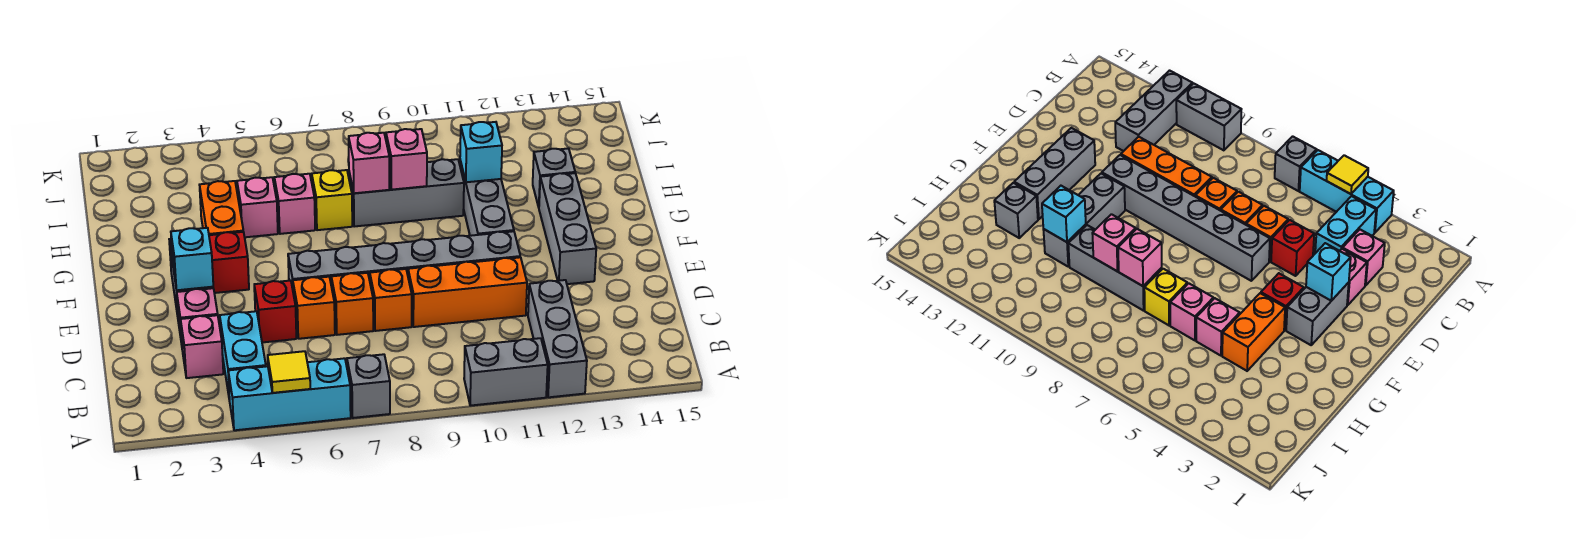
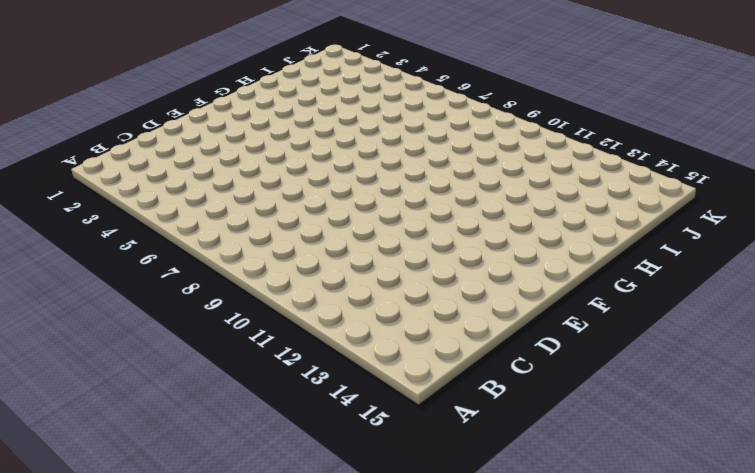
none -> cyan 1x3 brick [228,358,351,430]
none -> grey 1x1 brick [347,354,390,418]
none -> grey 1x2 brick [464,338,548,406]

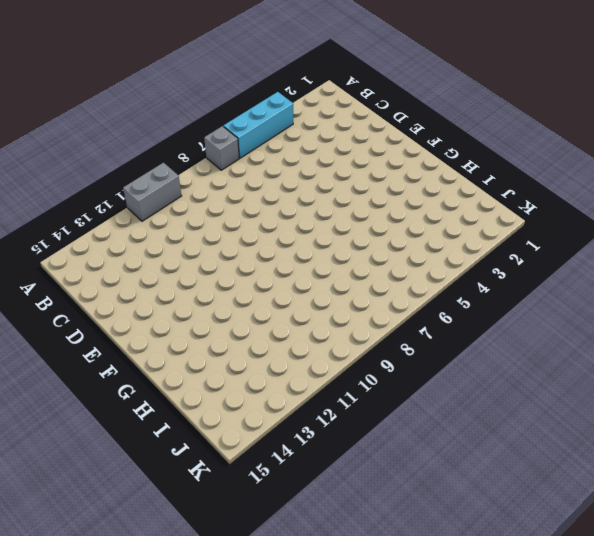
none -> grey 1x3 brick [528,280,587,397]
none -> cyan 1x2 brick [220,311,266,401]
none -> pink 1x1 brick [181,315,223,378]

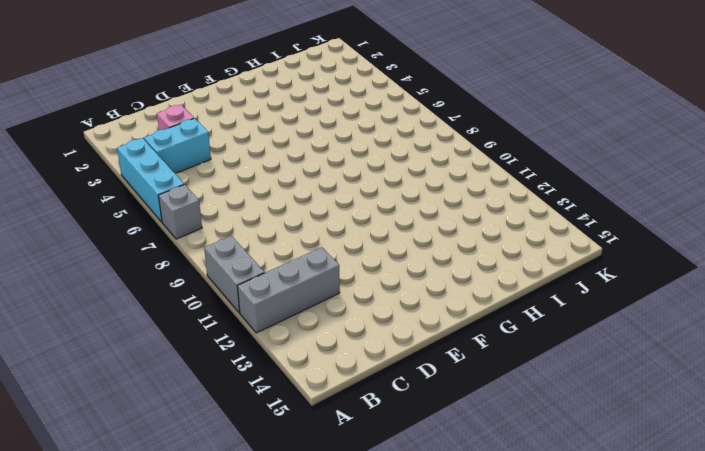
none -> pink 1x1 brick [177,288,218,345]
none -> red 1x1 brick [254,281,296,343]
none -> orange 1x1 brick [293,277,335,339]

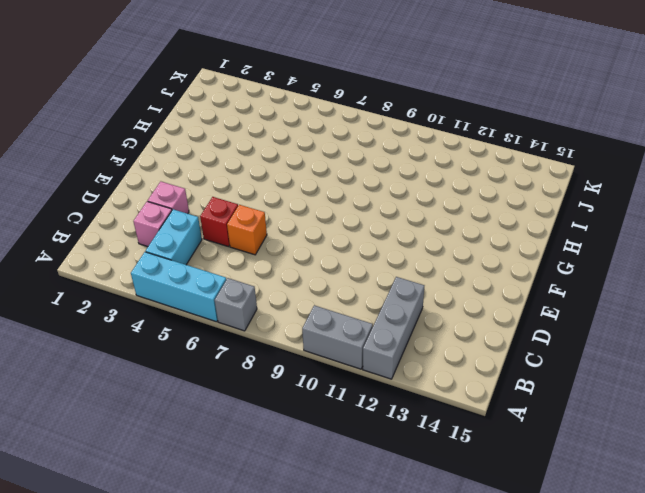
none -> orange 1x1 brick [331,273,373,335]
none -> orange 1x1 brick [370,269,412,331]
none -> orange 1x3 brick [408,257,527,327]

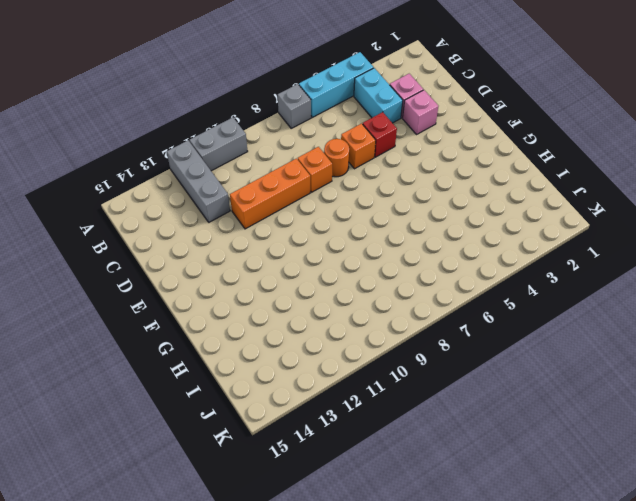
orange 1x1 round brick [324,139,349,177] -> orange 1x1 brick [331,273,373,335]
none -> grey 1x2 brick [1286,283,1349,345]
none -> grey 1x6 brick [288,231,520,289]
none -> grey 1x3 brick [539,173,596,284]

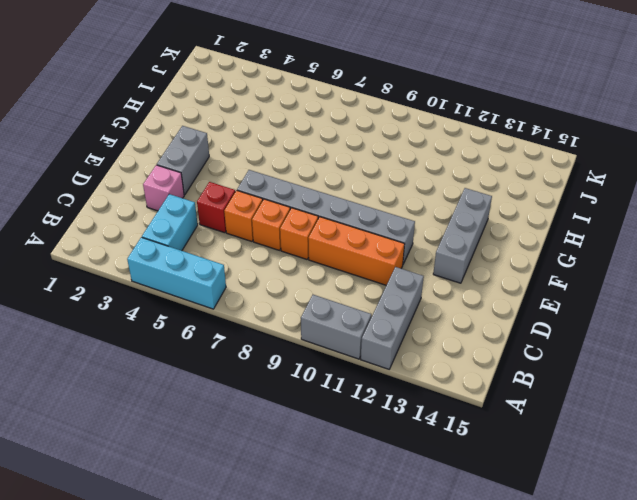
none -> grey 1x1 brick [347,354,390,418]
none -> pink 1x1 brick [181,315,223,378]
none -> red 1x1 brick [209,232,249,293]

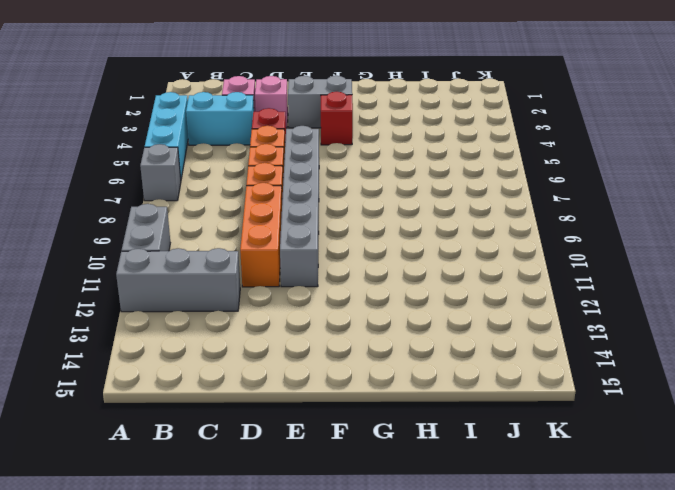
none -> grey 1x3 brick [539,173,596,284]
none -> grey 1x3 brick [460,161,514,236]
none -> orange 1x2 brick [200,181,243,235]

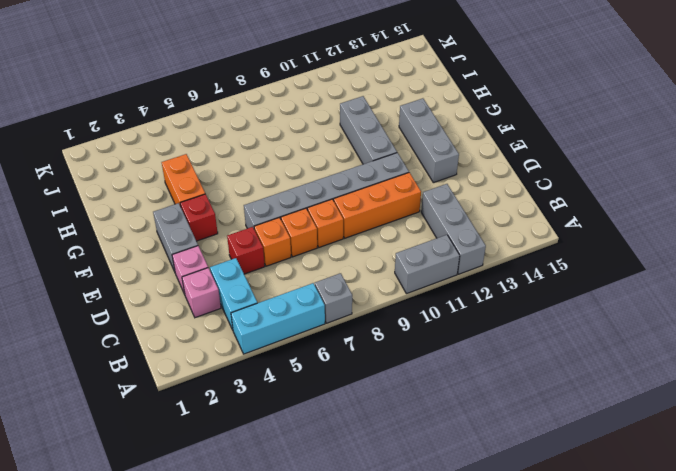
none -> pink 1x1 brick [237,177,278,237]
none -> pink 1x1 brick [274,174,315,234]
none -> yellow 1x1 brick [312,170,352,230]

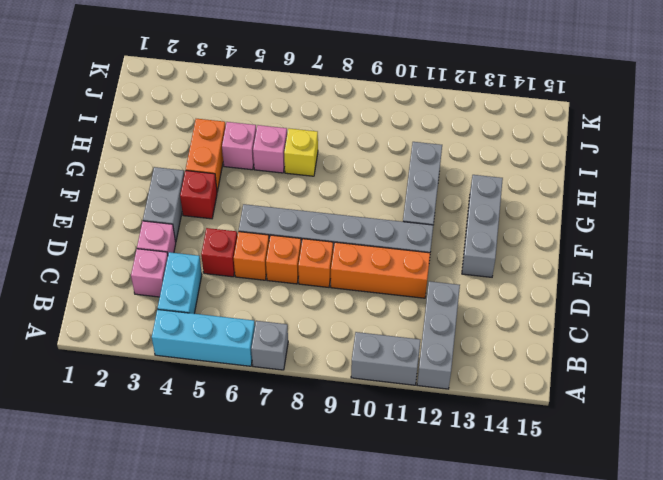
none -> grey 1x3 brick [349,159,464,227]
none -> grey 1x1 brick [533,148,575,207]
none -> yellow 1x1 tile [268,351,310,393]

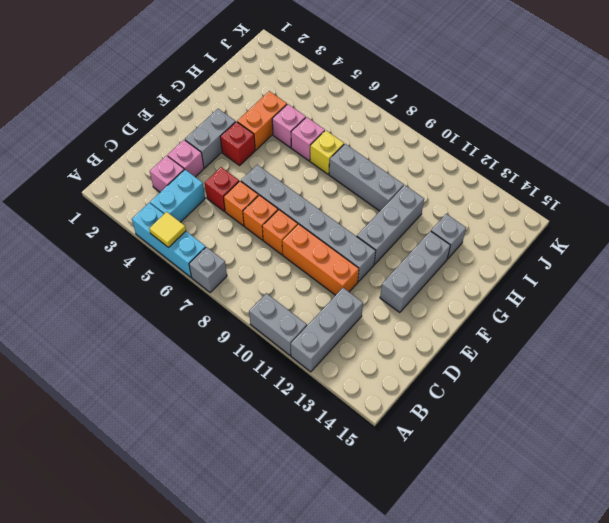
none -> cyan 1x1 brick [171,228,213,290]
none -> pink 1x1 brick [349,133,389,193]
none -> pink 1x1 brick [386,129,427,190]

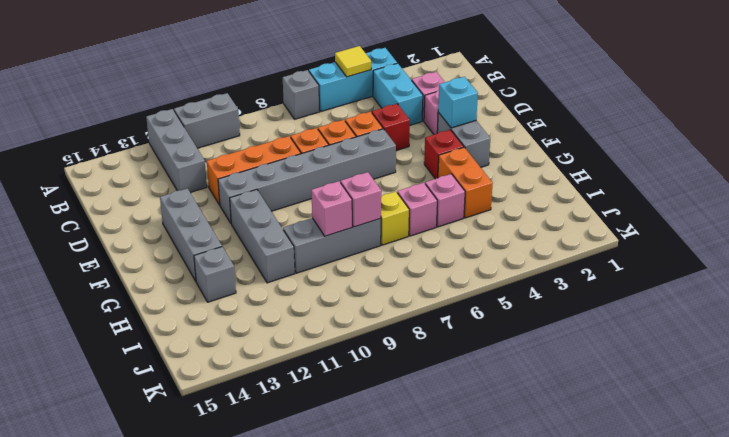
none -> cyan 1x1 brick [460,122,502,182]

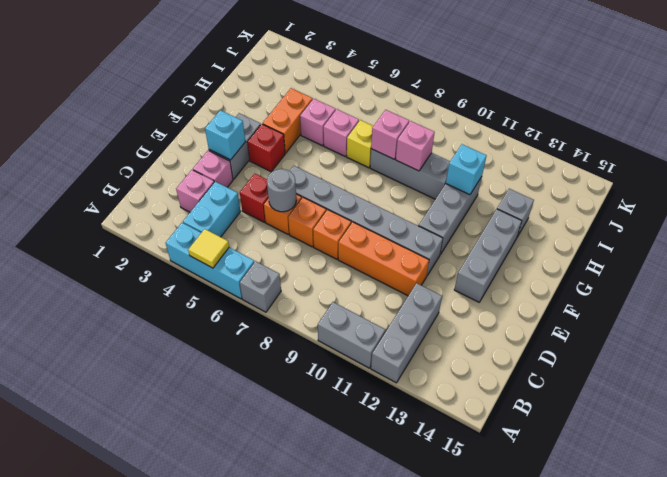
grey 1x1 round brick [267,169,296,212] -> none

